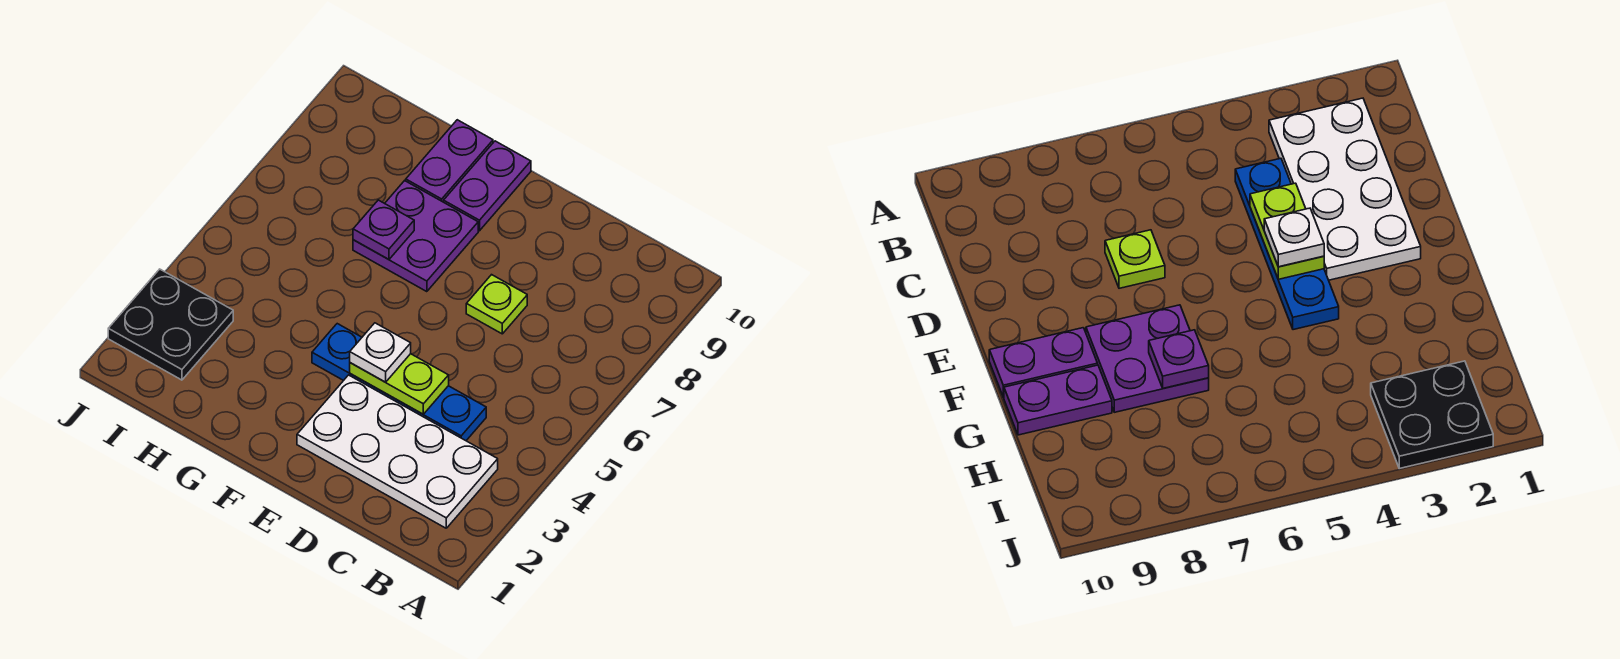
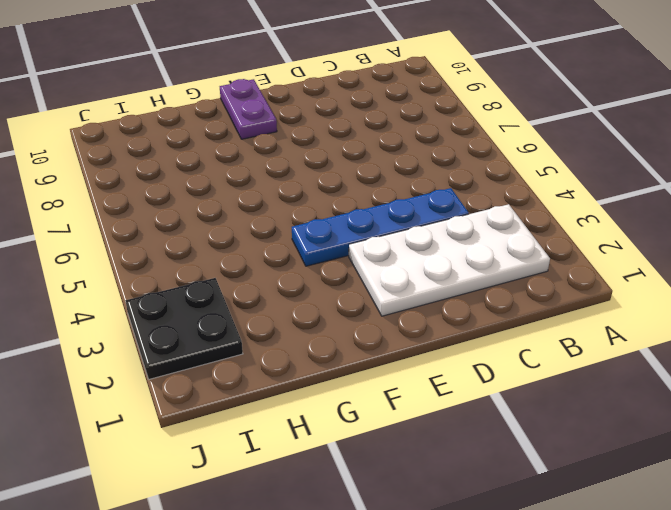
none -> lime 1x1 plate [466,275,527,334]
none -> purple 2x2 plate [353,181,478,292]

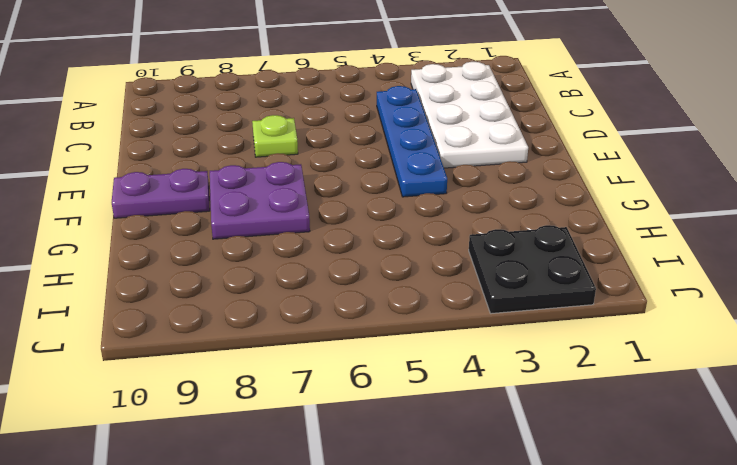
none -> purple 1x2 plate [406,120,493,202]
none -> lime 1x2 plate [350,354,449,414]

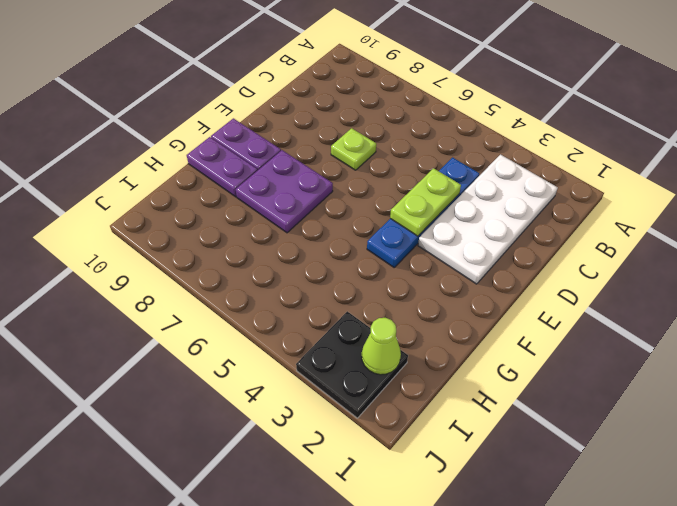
lime 1x1 cone [362,318,401,375] -> none
none -> purple 1x1 plate [353,200,414,259]
none -> white 1x1 plate [350,323,411,382]

